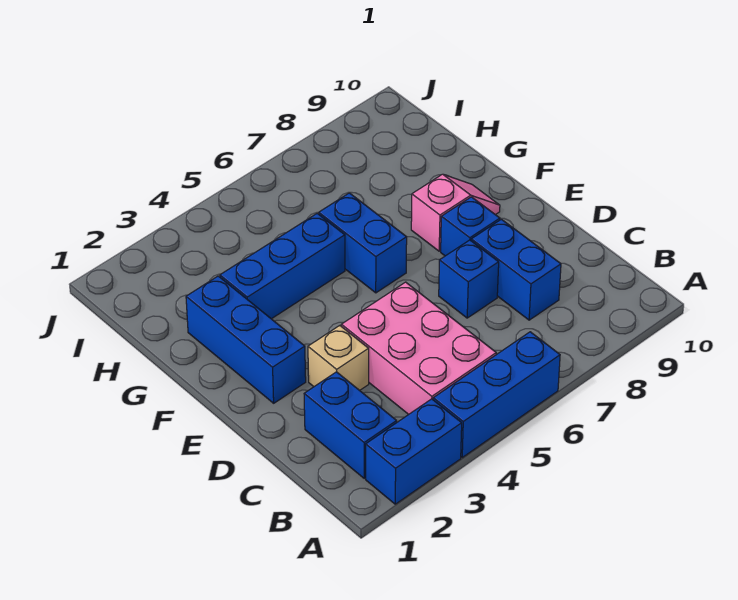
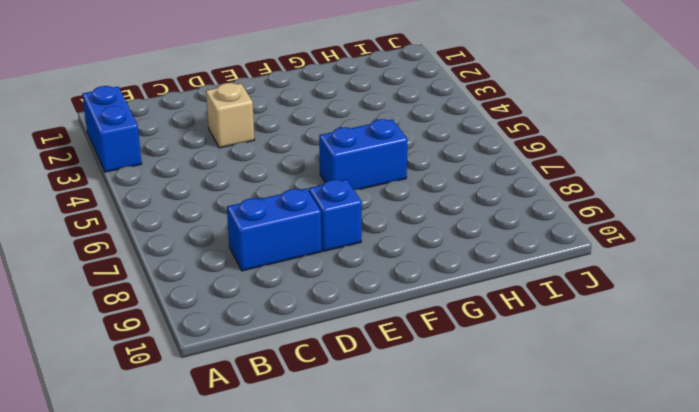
none -> blue 1x3 brick [433,332,560,457]
none -> blue 1x2 brick [304,372,397,478]
none -> pink 2x3 brick [341,282,496,414]

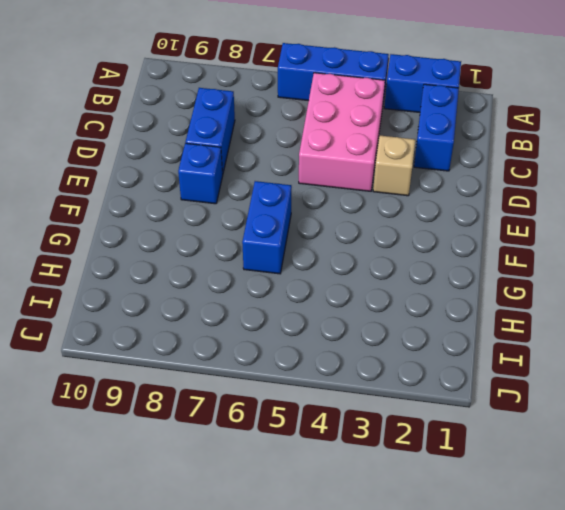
none -> blue 1x1 brick [439,240,499,318]
none -> blue 1x3 brick [186,276,306,403]
none -> pink 1x2 slope [411,174,500,251]

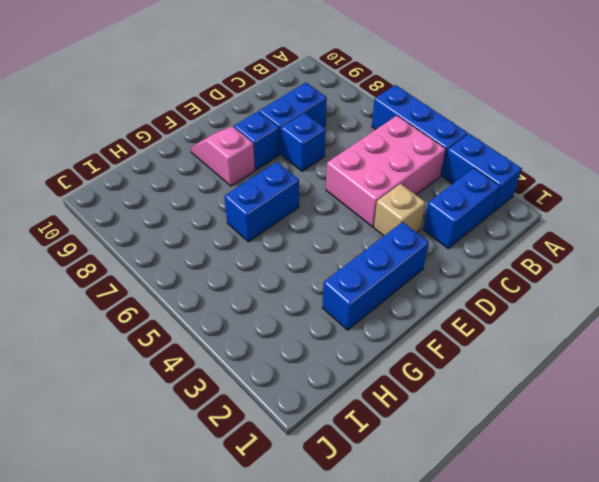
none -> blue 1x3 brick [220,213,345,319]

